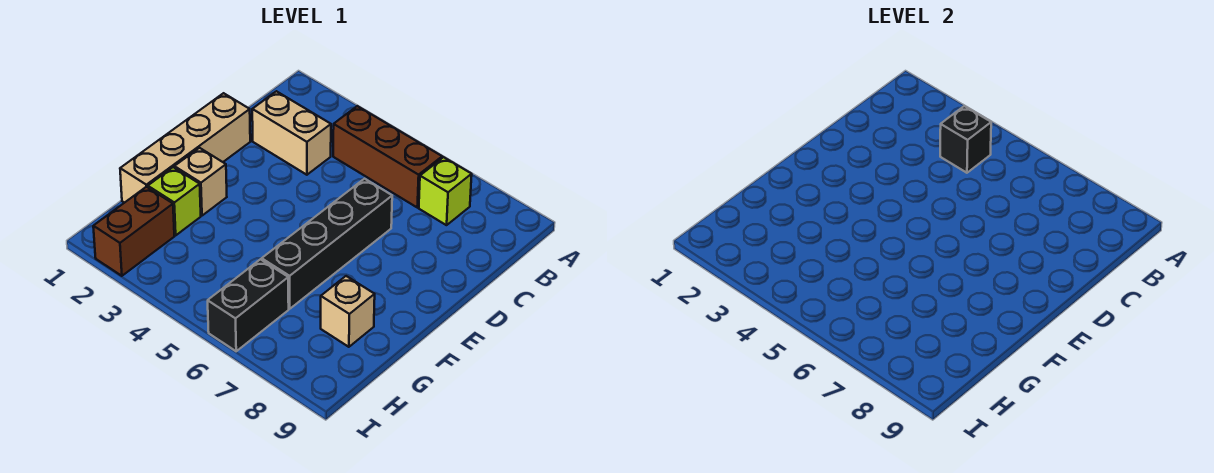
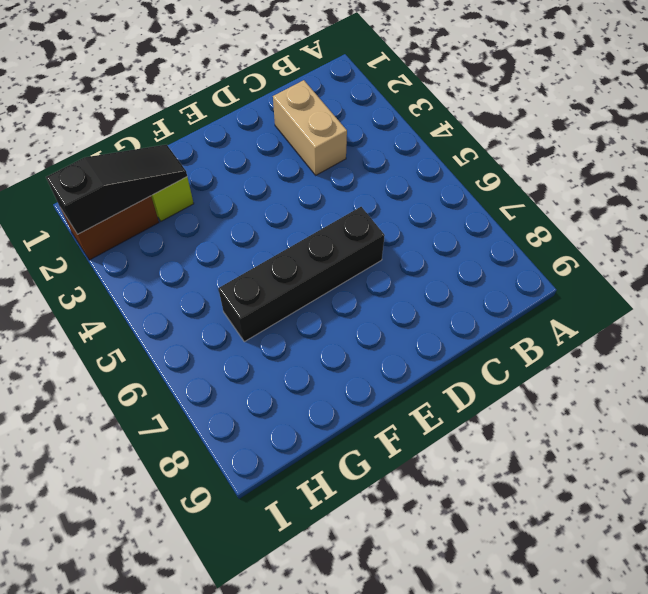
black 1x3 slope [46,145,187,234] -> none
none -> brown 1x3 brick [333,106,442,207]
none -> lime 1x1 brick [419,157,472,225]

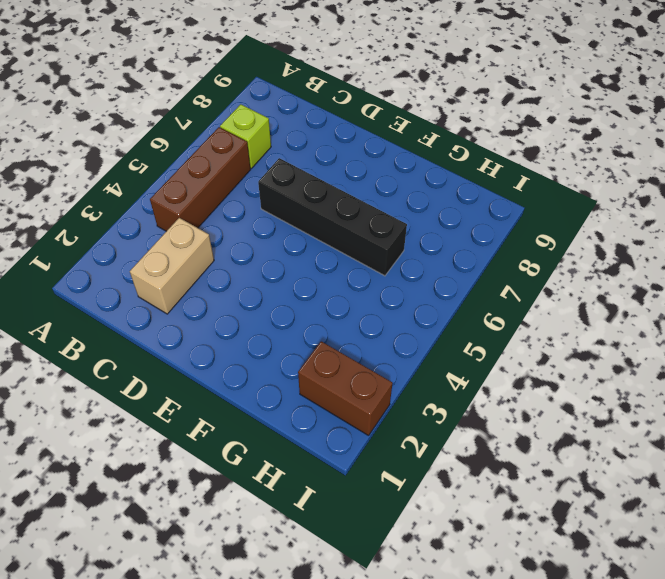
none -> tan 1x4 brick [120,93,250,203]
none -> tan 1x1 brick [174,148,227,216]

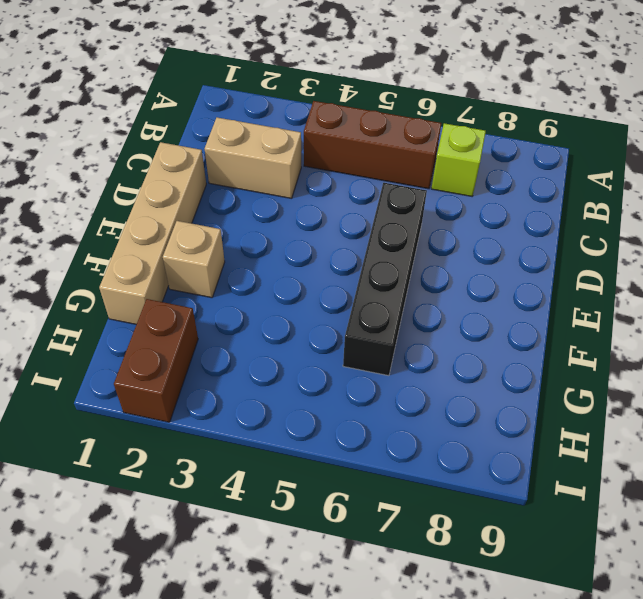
none -> lime 1x1 brick [148,167,201,235]
none -> tan 1x1 brick [321,276,375,347]

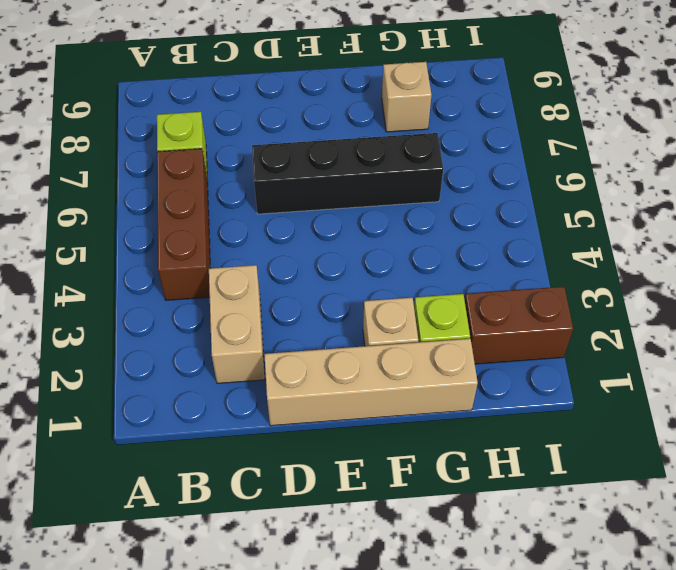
none -> black 1x2 brick [208,259,289,351]
none -> black 1x1 brick [940,106,991,173]

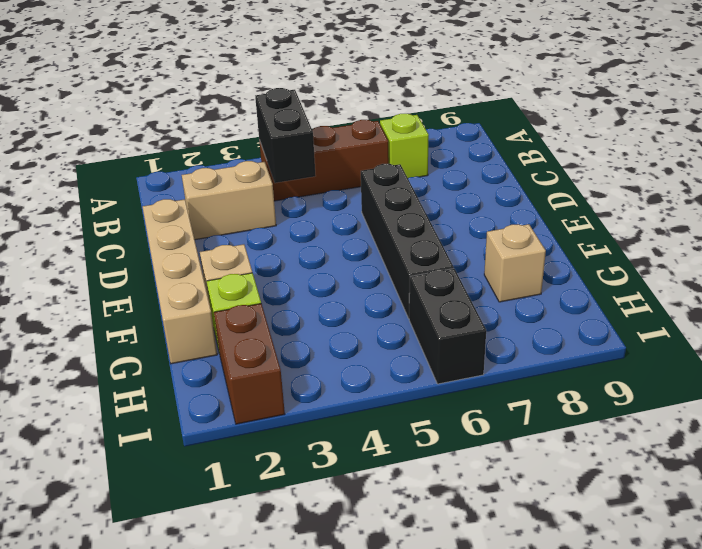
black 1x2 brick [255,88,316,183] -> black 1x1 brick [940,106,991,173]

